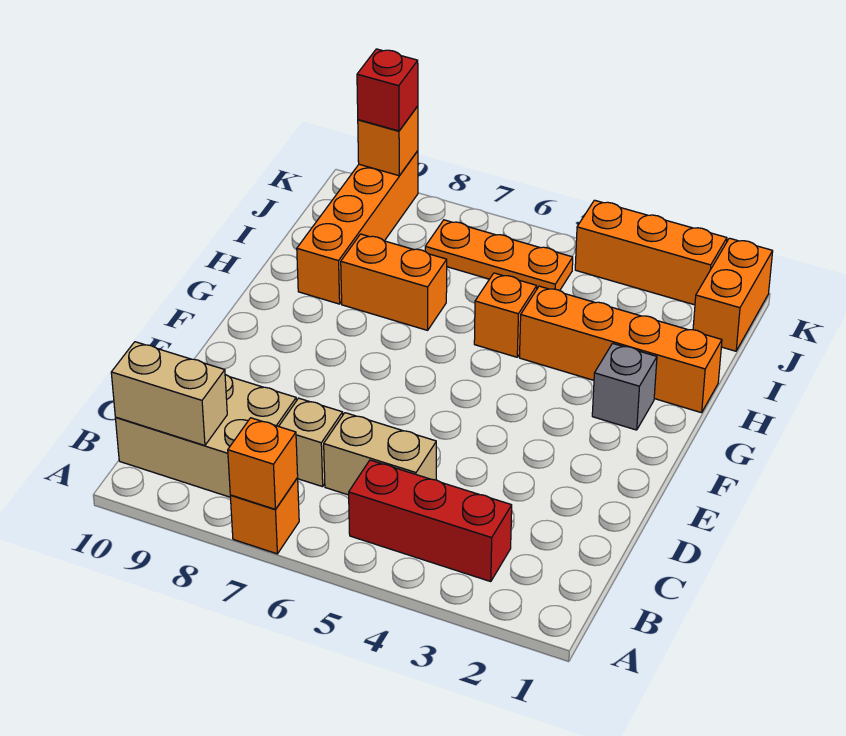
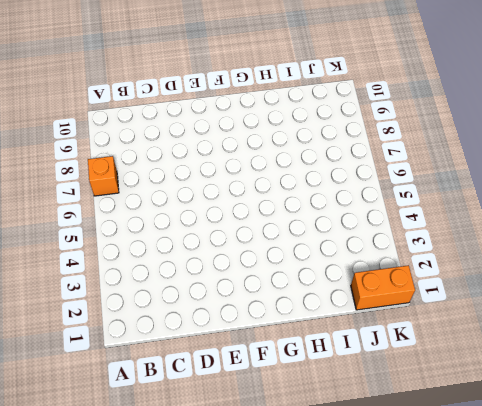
none -> red 1x3 brick [349,460,512,582]
none -> tan 2x3 brick [115,375,296,497]
none -> tan 1x2 brick [324,413,436,495]

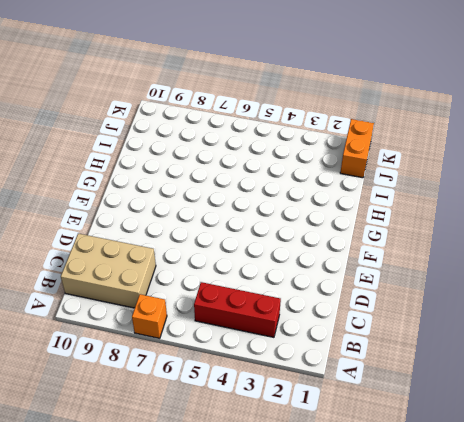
none -> tan 1x2 brick [324,413,436,495]
none -> tan 1x1 brick [279,398,343,487]
none -> grey 1x1 brick [592,343,657,430]

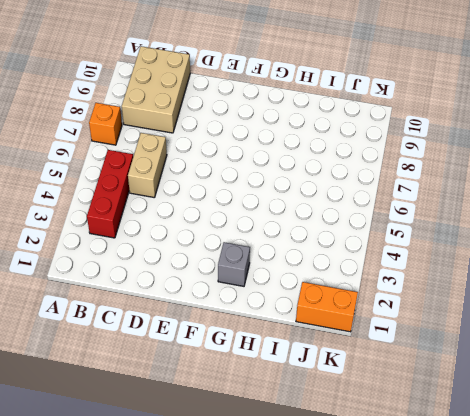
none -> tan 1x1 brick [279,398,343,487]
none -> orange 1x4 brick [520,286,722,413]
none -> orange 1x1 brick [474,273,537,357]

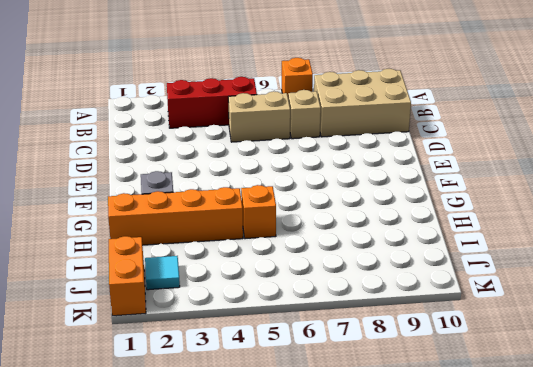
cyan 1x1 tile [145,256,180,290] -> none
none -> orange 1x2 brick [341,234,447,330]
none -> orange 1x4 brick [297,151,418,304]
none -> orange 1x3 plate [425,220,573,291]

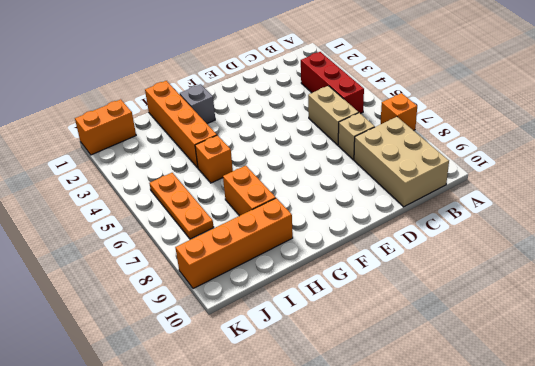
none -> orange 1x3 brick [575,200,727,305]
none -> orange 1x1 brick [228,418,298,509]
none -> tan 1x2 brick [111,342,227,445]

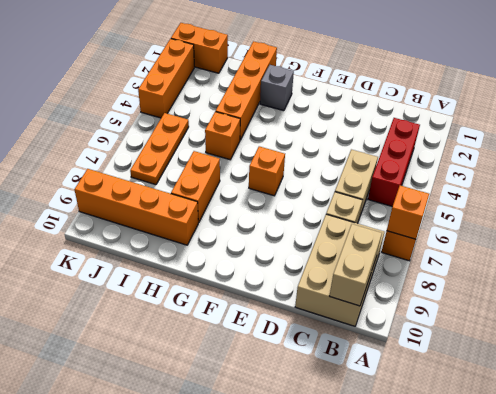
orange 1x1 brick [249,146,285,196] -> orange 1x1 brick moved to [358,106,418,176]
none -> red 1x1 brick [357,49,418,131]

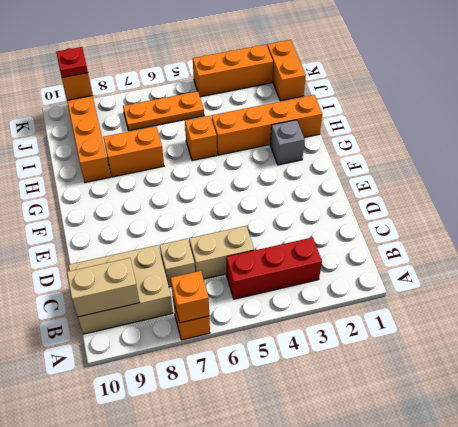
red 1x1 plate [56,47,88,78] -> red 1x1 brick [357,49,418,131]

